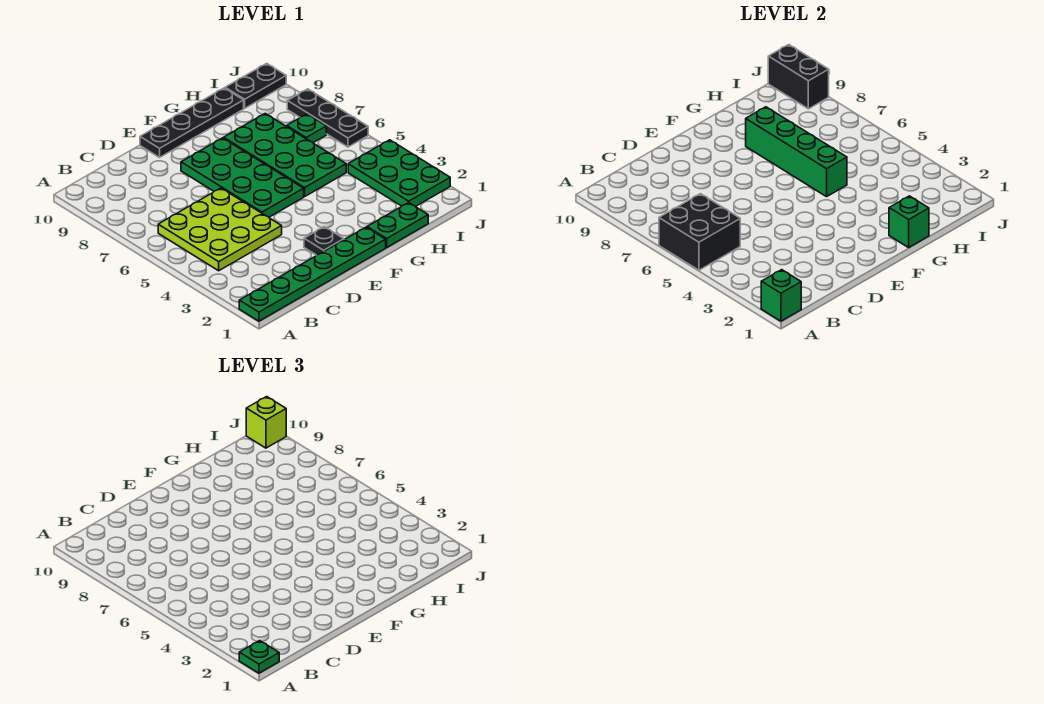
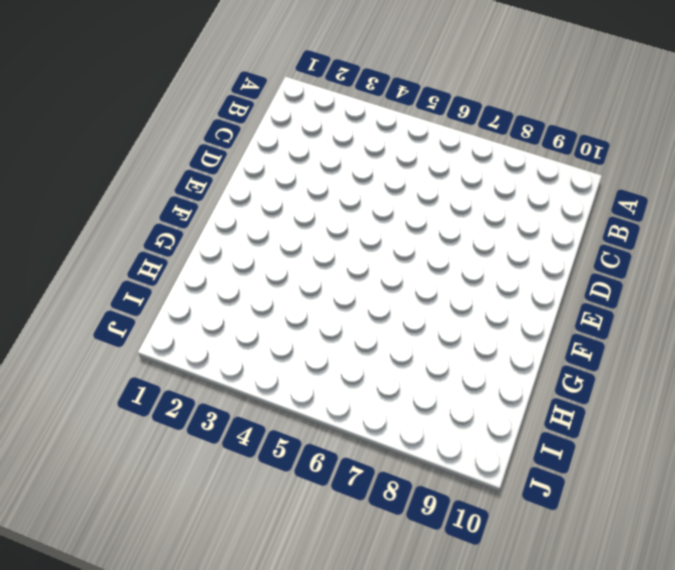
none -> green 1x6 plate [239,227,386,321]
none -> lime 3x3 plate [158,188,282,271]
none -> black 1x1 plate [304,227,344,255]

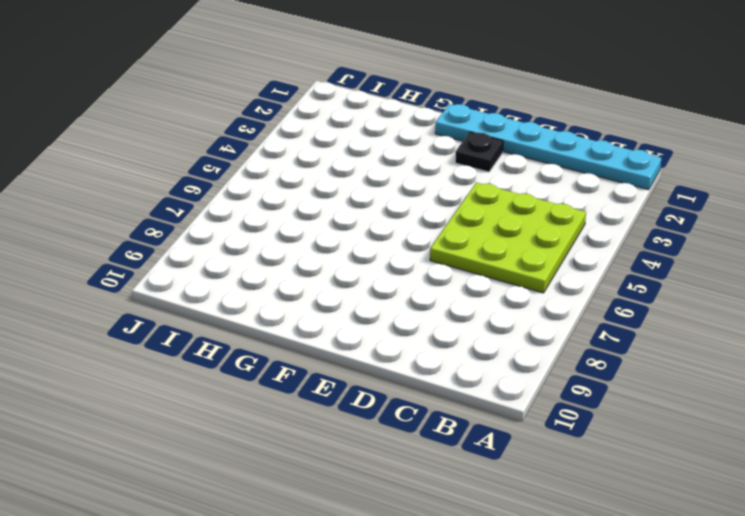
cyan 1x6 plate [435,104,662,190] -> green 1x6 plate [239,227,386,321]
none -> green 2x4 plate [181,138,304,217]
none -> black 1x4 plate [140,88,244,157]
none -> green 1x2 plate [367,203,428,247]

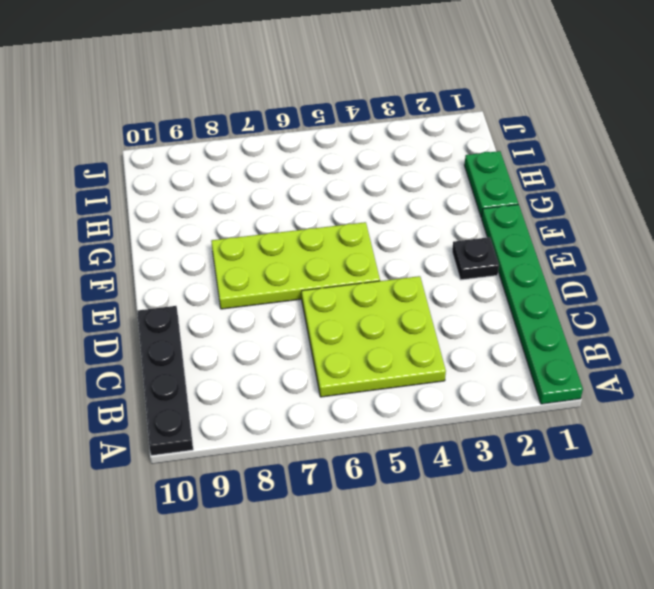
black 1x4 plate [137,306,193,456] -> black 1x4 plate moved to [140,88,244,157]
lime 2x4 plate [211,222,380,309] -> green 2x4 plate [181,138,304,217]
none -> green 2x4 plate [224,114,346,197]
none -> green 2x3 plate [348,140,450,207]
none -> green 1x1 plate [287,114,326,143]

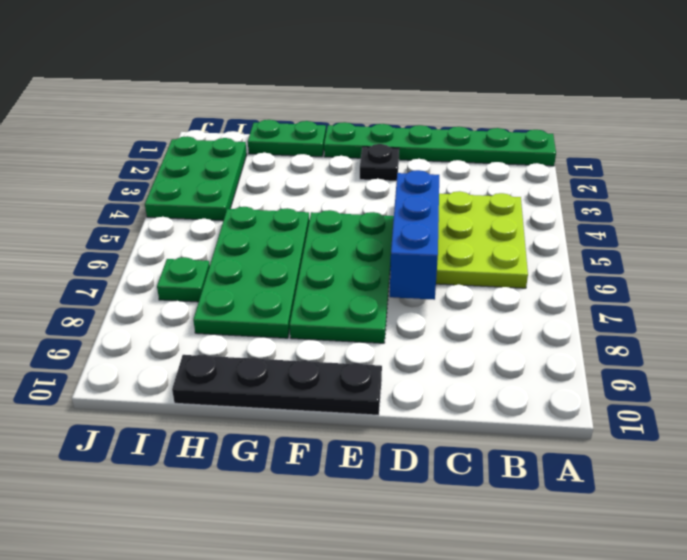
blue 1x3 brick [390,170,439,300] -> none
none -> black 1x2 plate [225,63,286,108]
none -> black 1x3 plate [287,89,368,147]
none -> green 1x1 brick [761,270,801,321]

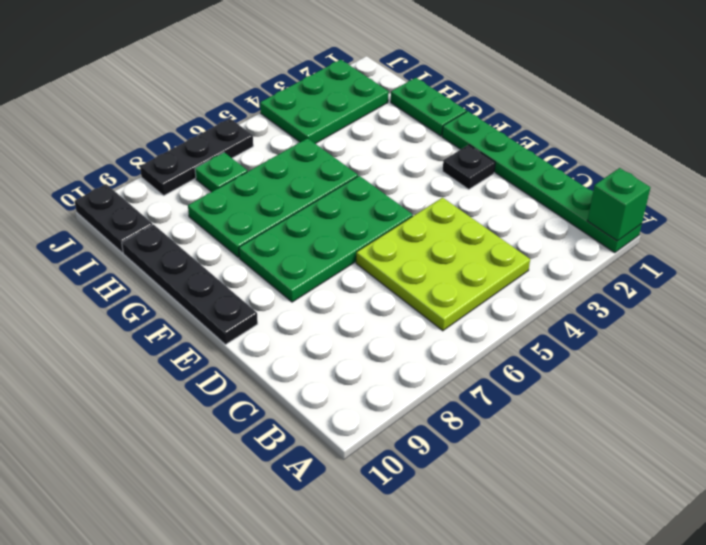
none -> black 2x2 brick [659,194,740,270]
none -> green 1x1 brick [889,196,929,247]
none -> green 1x4 brick [746,107,847,197]

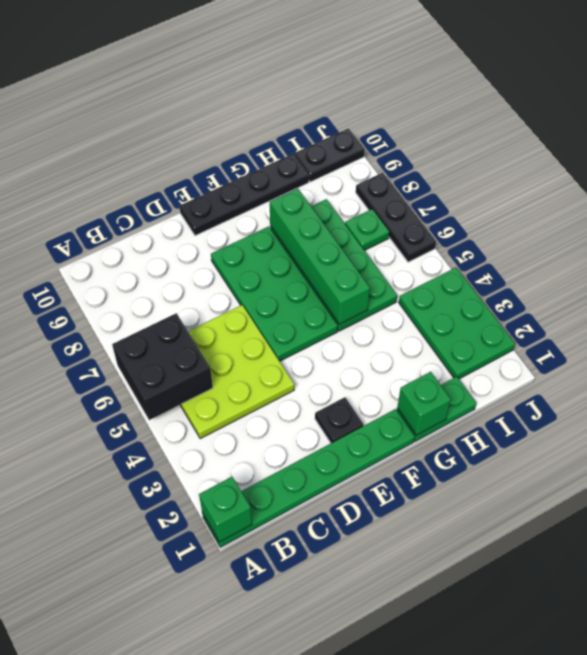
none -> black 1x2 brick [768,45,829,109]
none -> green 1x1 plate [239,641,279,673]
none -> lime 1x1 brick [246,397,286,448]

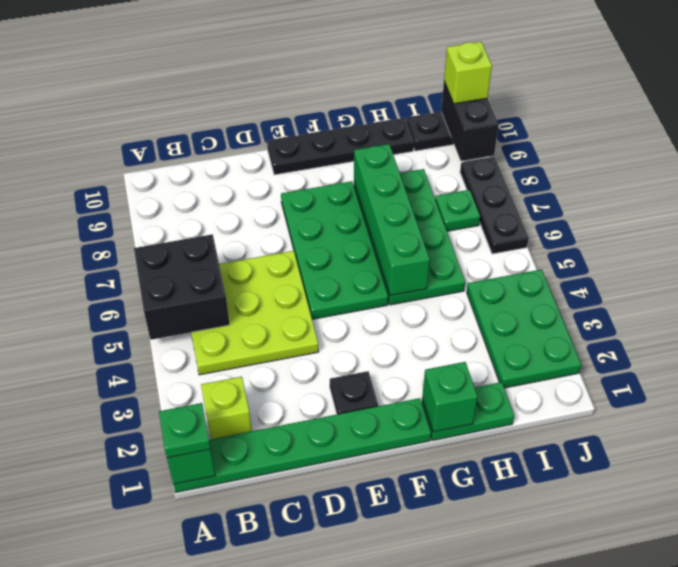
lime 1x1 brick [201,377,252,439] -> none

